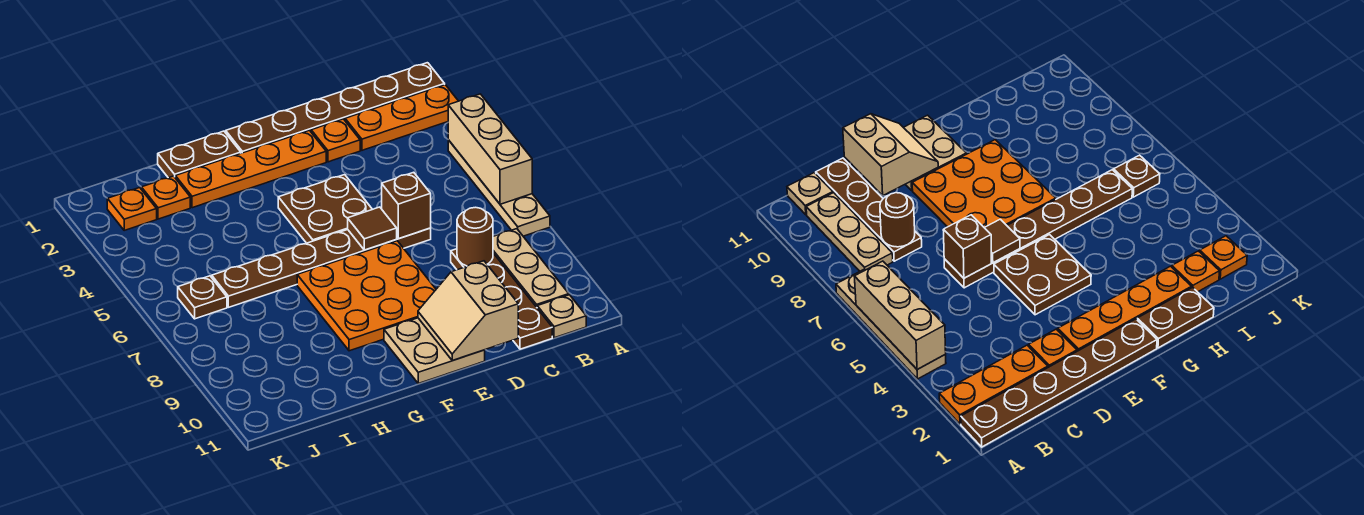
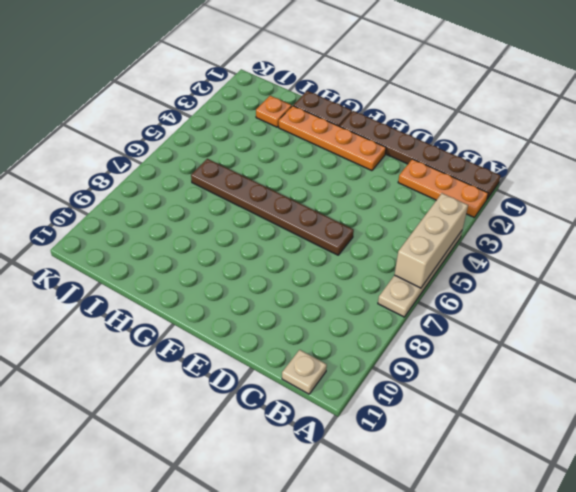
none -> tan 1x3 plate [493,229,569,307]
none -> brown 1x4 plate [451,249,552,349]
none -> orange 1x1 plate [311,119,360,162]

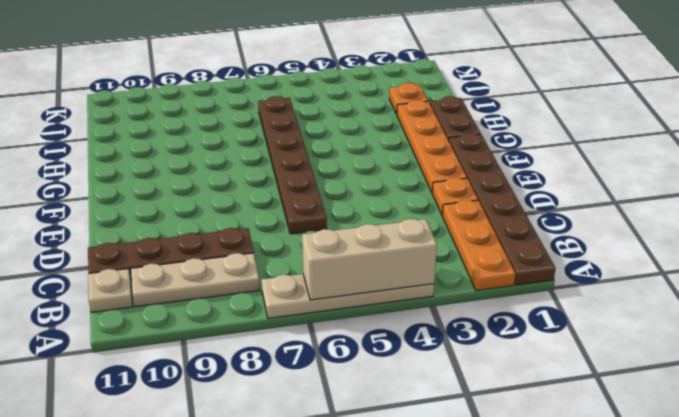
none -> brown 2x2 plate [278,175,372,243]
none -> orange 3x3 plate [297,241,436,351]
none -> tan 2x2 plate [384,318,485,383]

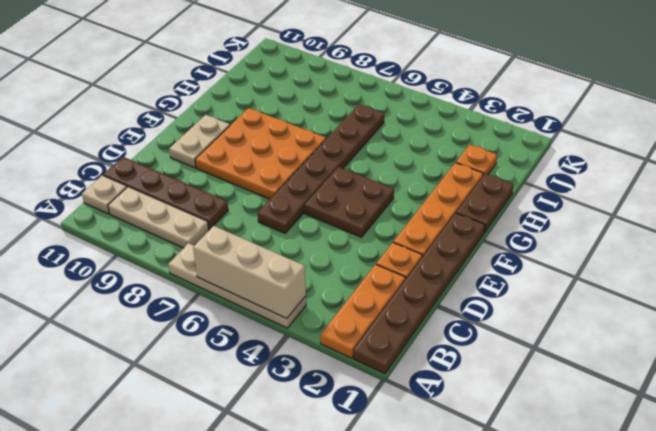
tan 1x2 plate [169,115,230,168] -> tan 2x2 plate [384,318,485,383]
none -> orange 1x1 plate [107,188,157,230]
none -> brown 1x1 plate [178,276,227,319]
none -> brown 1x1 round brick [457,207,493,266]

